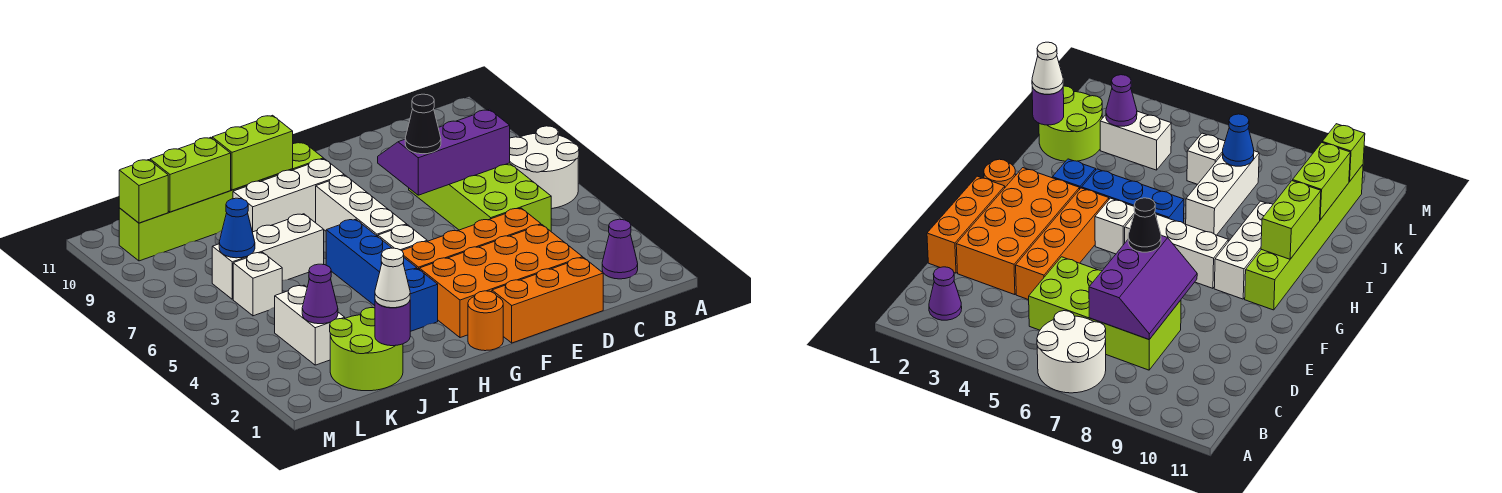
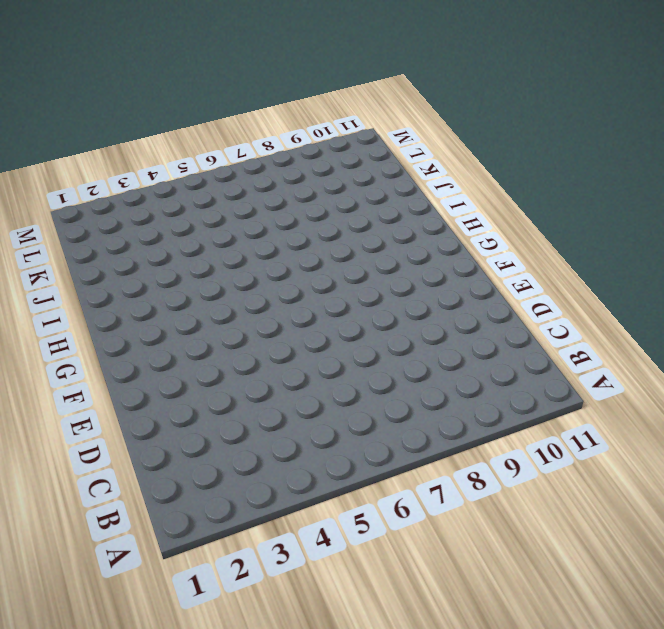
none -> white 2x2 round brick [510,126,579,209]
none -> purple 1x1 cone [602,219,638,279]
none -> lime 2x4 brick [409,163,551,231]

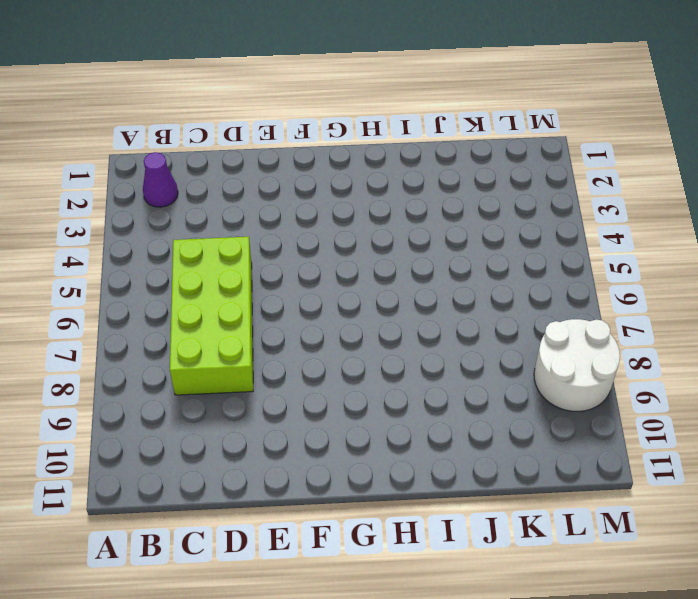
white 2x2 round brick [534,319,620,411] -> white 2x2 round brick moved to [510,126,579,209]
none -> orange 1x3 brick [492,258,603,343]
none -> orange 2x4 brick [420,225,583,338]
none -> orange 1x4 brick [402,208,541,270]

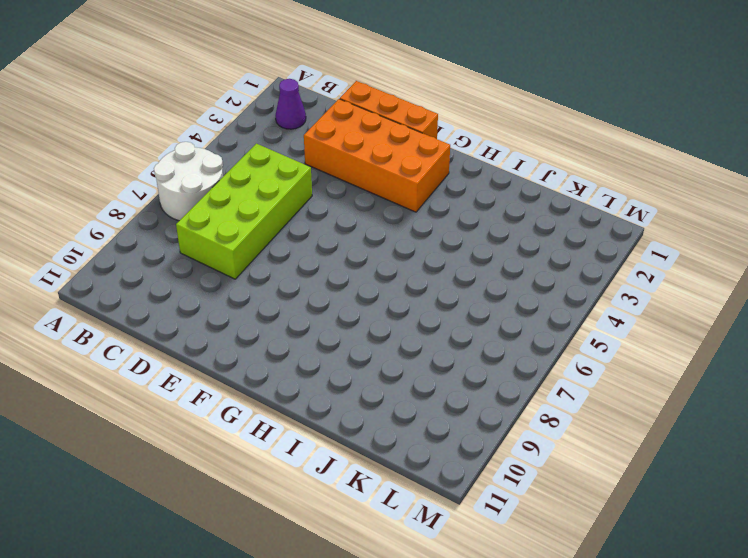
none -> orange 1x4 brick [402,208,541,270]
none -> orange 1x1 round brick [468,291,503,351]
none -> white 1x1 brick [378,225,427,251]

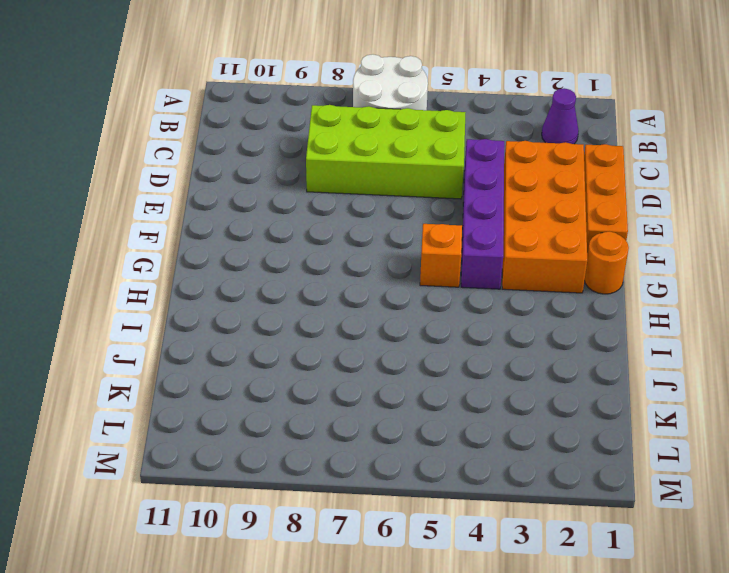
purple 1x4 brick [461,139,504,289] -> orange 1x4 brick [402,208,541,270]
orange 1x1 brick [420,224,462,287] -> white 1x1 brick [378,225,427,251]
none -> white 1x3 brick [316,175,407,236]
none -> white 1x3 brick [233,159,344,232]
none -> lime 1x6 brick [119,142,324,261]

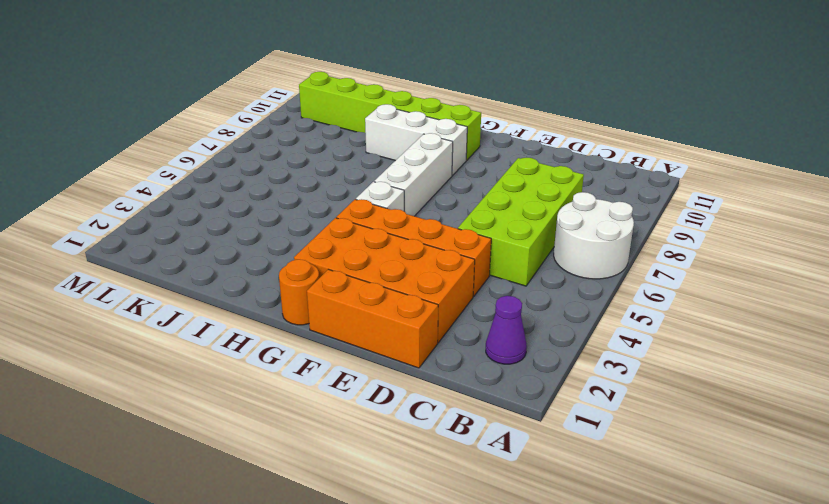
none -> blue 1x1 brick [405,269,438,332]
none -> blue 1x3 brick [326,219,417,306]
none -> white 1x3 brick [212,214,324,299]

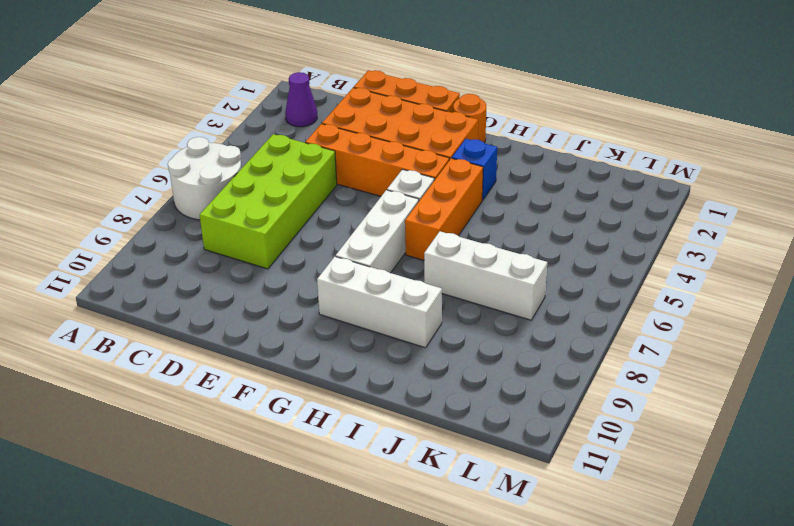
orange 1x3 brick [405,158,483,260] -> blue 1x3 brick [326,219,417,306]
none -> lime 1x6 brick [119,142,324,261]
none -> lime 2x2 round brick [330,307,403,391]
none -> white 1x2 brick [275,285,345,365]

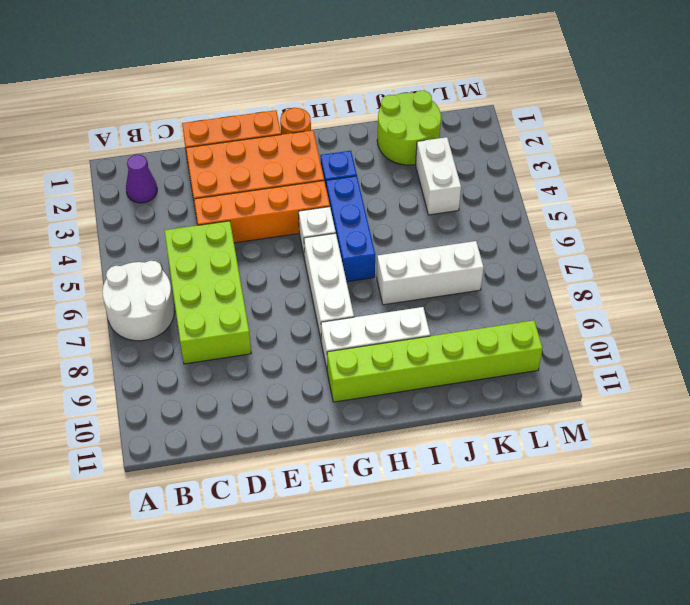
none -> white 1x1 brick [233,252,282,316]
none -> purple 2x3 slope [378,109,510,195]
none -> lime 1x2 brick [212,115,293,190]

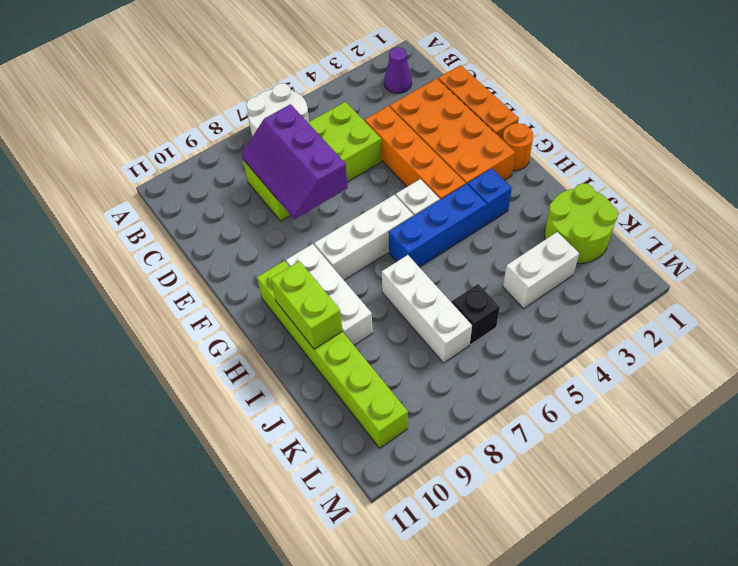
black 1x1 brick [452,284,500,344] -> white 1x1 brick [233,252,282,316]
none -> purple 1x1 round brick [375,301,410,346]
none -> lime 1x2 brick [150,137,231,212]
none -> purple 1x1 cone [302,264,338,324]

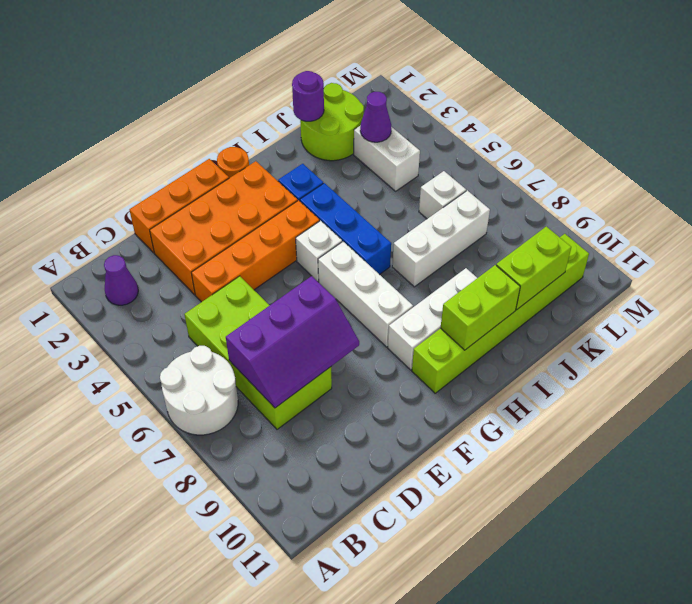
none -> blue 1x1 cone [219,198,255,258]
none -> lime 1x1 brick [119,160,168,223]
none -> black 1x1 cone [405,94,441,154]

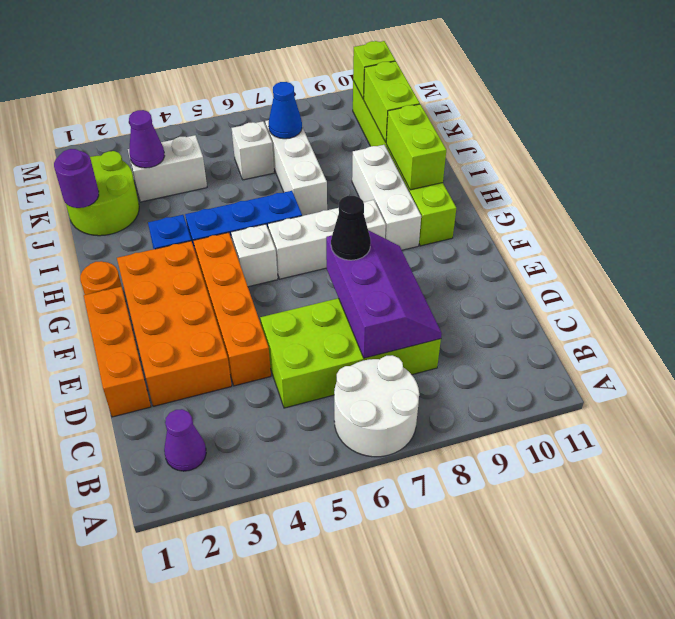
none -> white 1x1 cone [375,248,410,308]

